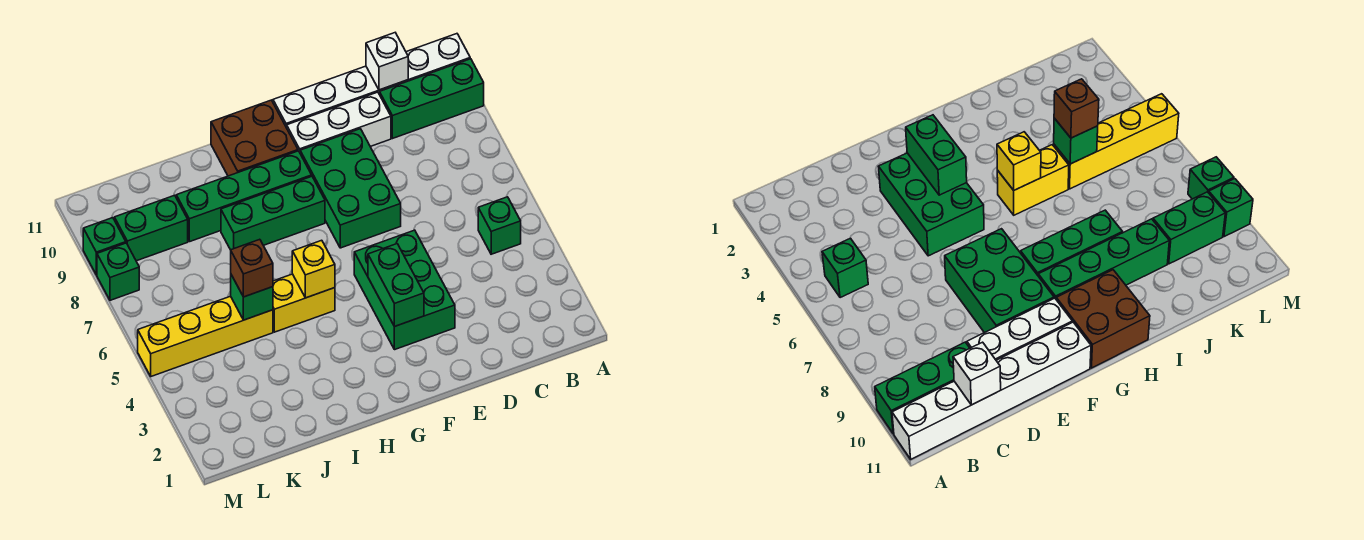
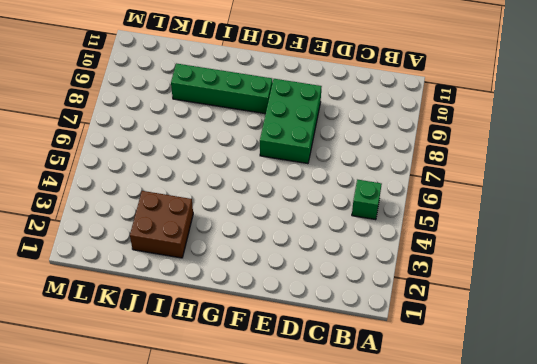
brown 2x2 brick [130,191,193,258] -> brown 2x2 brick moved to [211,100,298,176]
none -> green 1x3 brick [380,59,484,139]
none -> white 1x6 brick [273,34,470,128]
none -> white 1x3 brick [287,92,391,152]

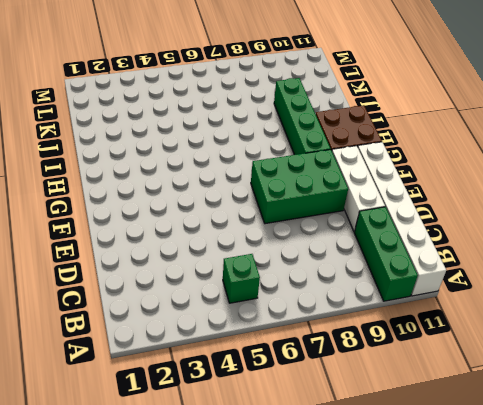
none -> green 2x3 brick [354,230,455,350]
none -> green 1x3 brick [221,176,325,250]
none -> yellow 1x2 brick [273,274,335,332]

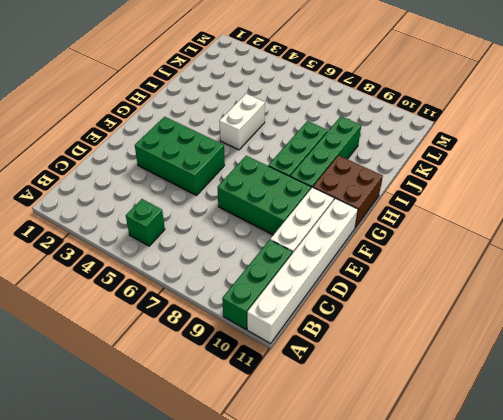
white 1x2 brick [219,94,265,150] -> yellow 1x2 brick [273,274,335,332]
none -> yellow 1x4 brick [138,296,273,376]
none -> green 1x2 brick [114,195,188,261]
none -> green 1x1 brick [97,243,139,300]

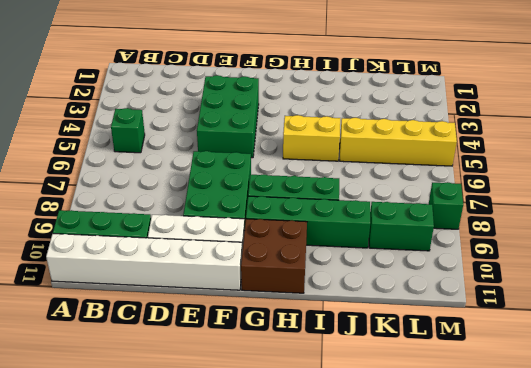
none -> green 1x1 brick [83,218,126,275]
none -> white 1x1 brick [366,33,408,90]
none -> green 1x2 brick [368,244,424,327]

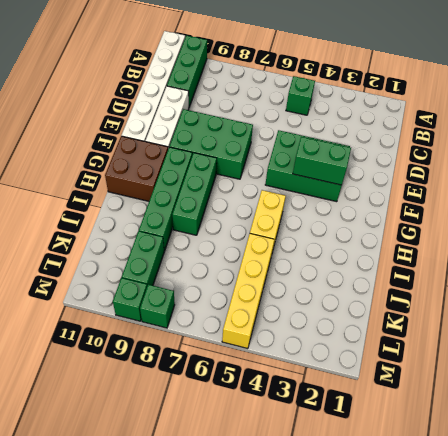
none -> white 1x1 brick [366,33,408,90]
none -> yellow 1x1 brick [292,240,335,298]
none -> green 1x1 brick [231,275,273,320]

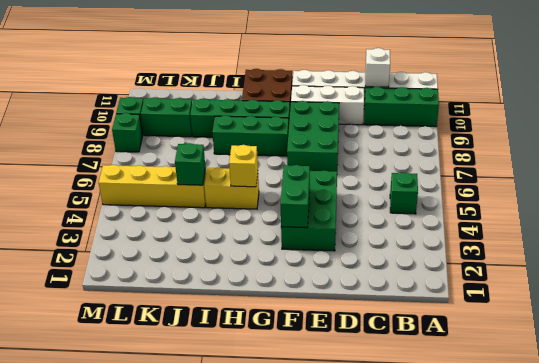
none -> brown 1x1 brick [231,239,273,297]

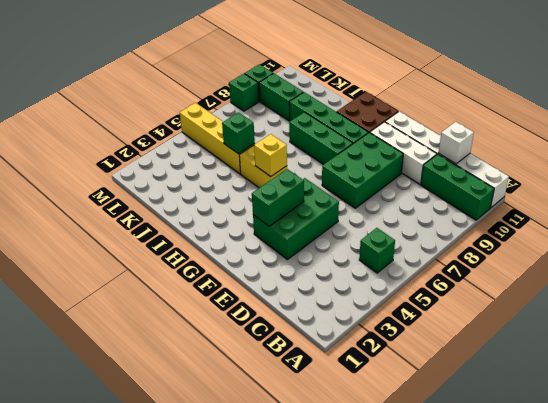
none -> brown 1x1 brick [231,239,273,297]

